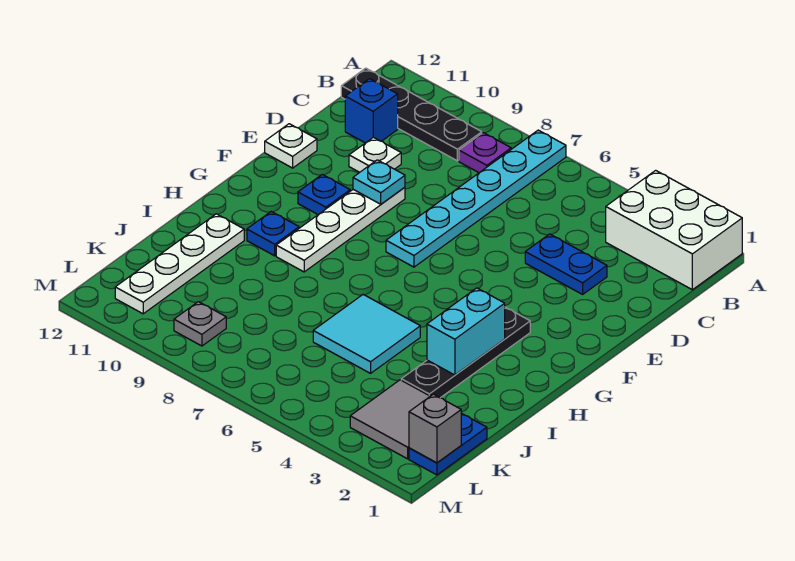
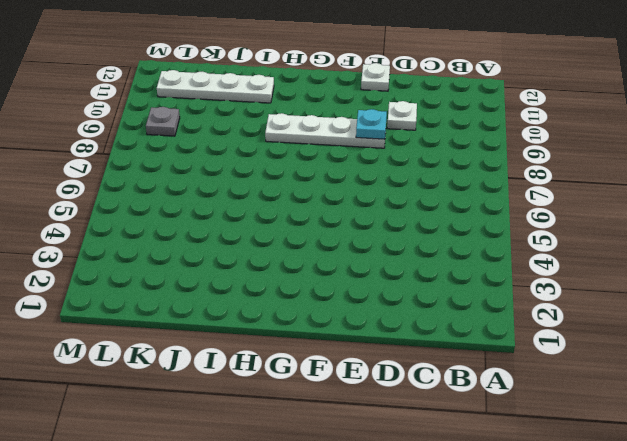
none -> white 2x3 brick [606,170,742,290]
none -> cyan 1x6 plate [386,130,566,267]
none -> purple 1x1 plate [459,133,511,173]

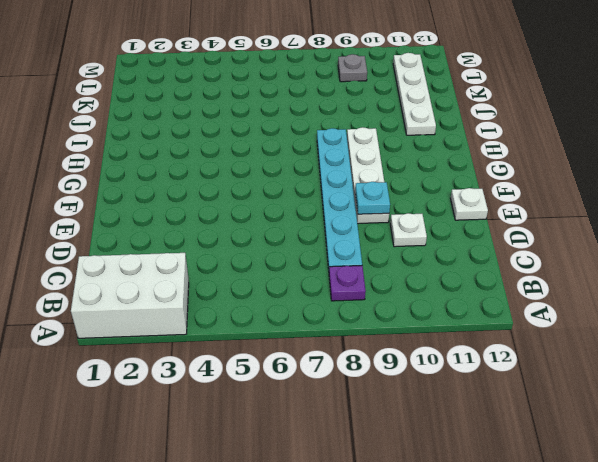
cyan 1x6 plate [317,128,362,269] -> cyan 1x6 plate moved to [386,130,566,267]
none -> black 1x4 plate [341,68,482,161]
none -> blue 1x1 brick [345,79,398,143]
none -> blue 1x2 plate [525,234,607,294]

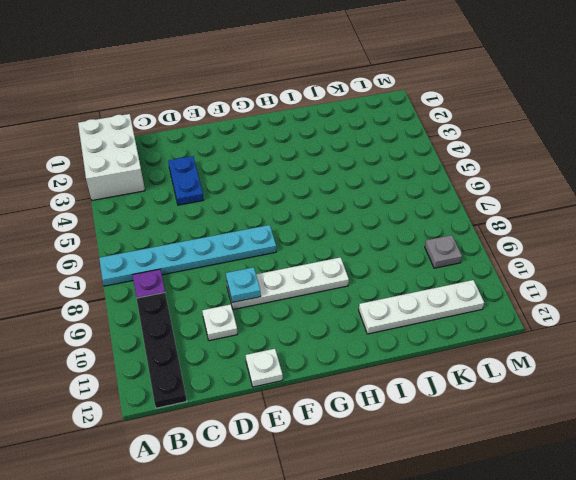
none -> blue 1x1 brick [345,79,398,143]
none -> blue 1x1 plate [298,174,350,214]
none -> black 1x4 plate [401,307,530,398]

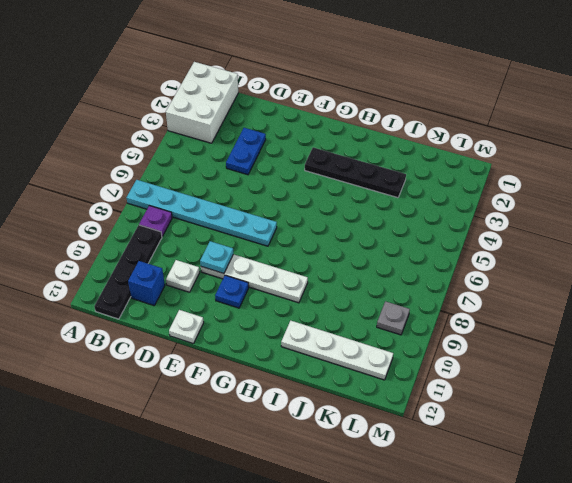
none -> blue 1x1 plate [247,212,299,256]
none -> cyan 2x2 tile [313,295,420,373]
none -> blue 1x2 plate [409,413,487,475]

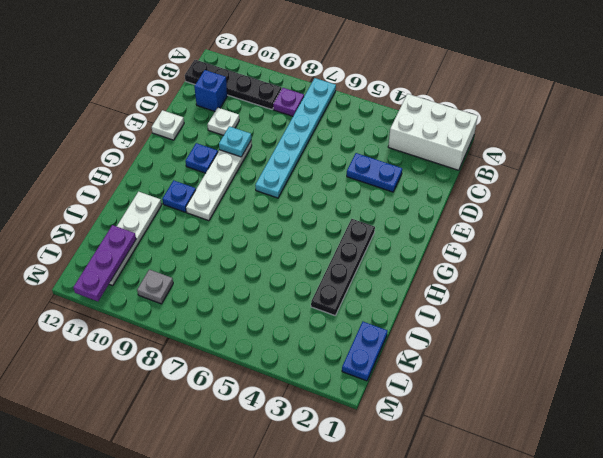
purple 1x3 plate [73,225,136,301] -> none
none -> cyan 2x2 tile [313,295,420,373]
none -> grey 2x2 tile [350,380,430,459]
none -> cyan 1x2 brick [427,288,505,375]

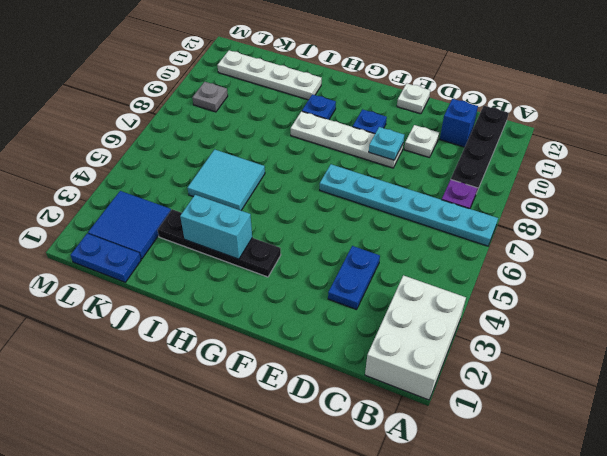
blue 2x2 tile [88,191,171,259] -> grey 2x2 tile [350,380,430,459]
none -> grey 1x1 brick [409,394,461,463]

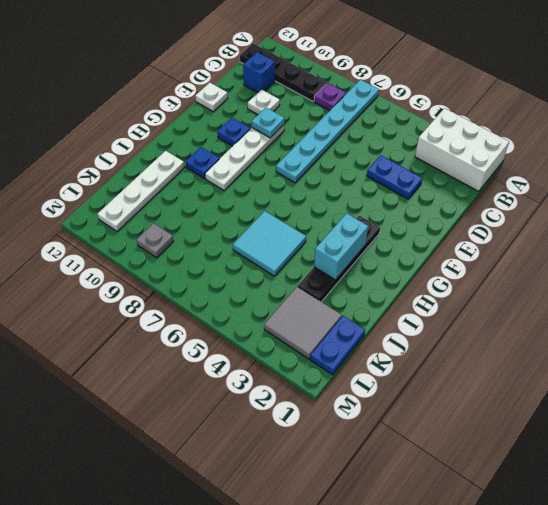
none -> grey 1x1 brick [409,394,461,463]

